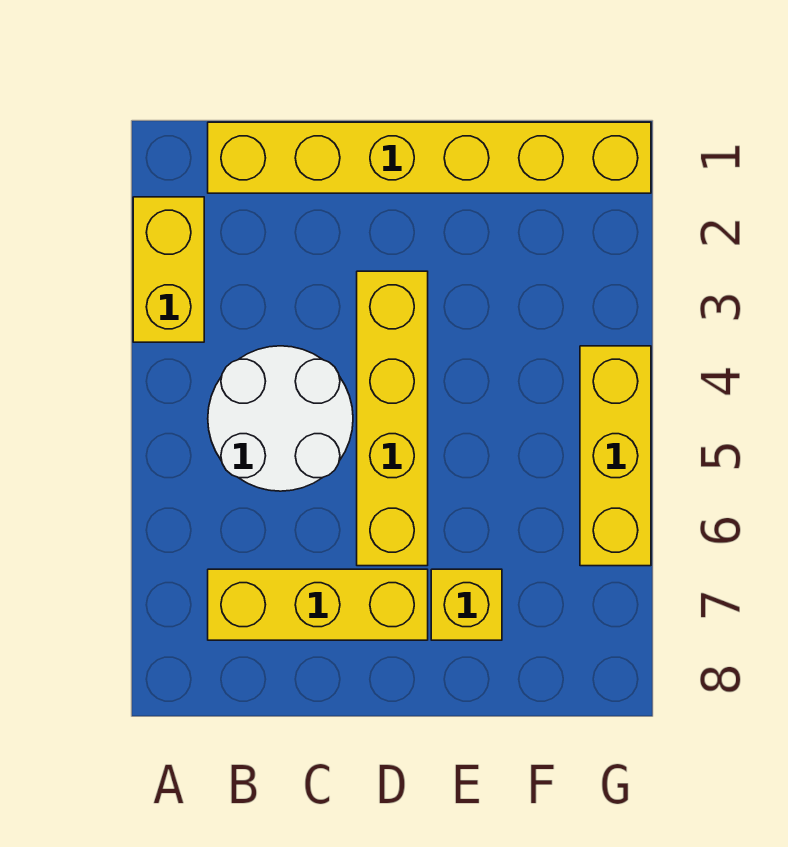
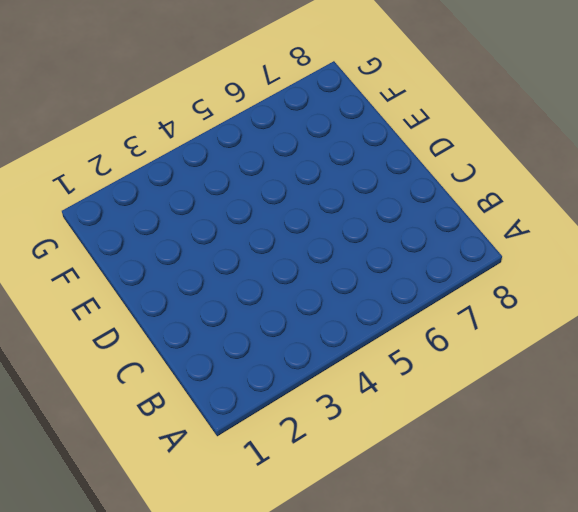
none -> yellow 1x2 brick [133,197,204,342]
none -> yellow 1x6 brick [208,122,651,193]

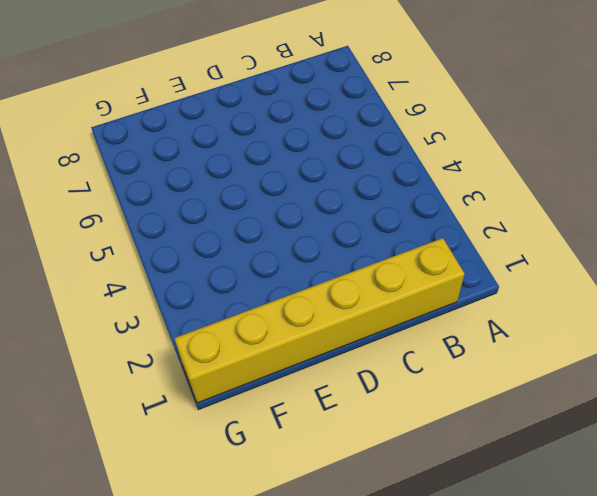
none -> yellow 1x2 brick [133,197,204,342]
none -> white 2x2 round brick [208,346,353,491]

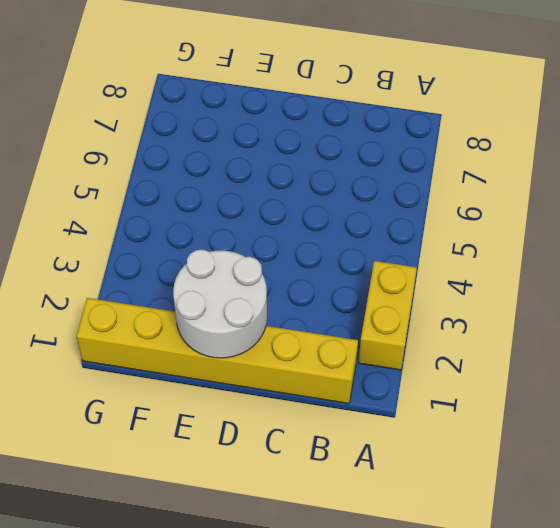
white 2x2 round brick [173,250,267,358] -> white 2x2 round brick moved to [208,346,353,491]
none -> yellow 1x3 brick [208,569,428,640]
none -> yellow 1x4 brick [357,271,428,566]

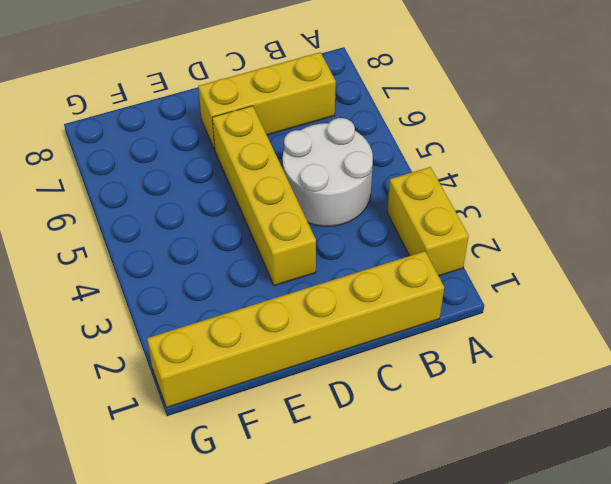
none -> yellow 1x1 brick [431,569,502,640]
none -> yellow 1x3 brick [580,346,651,566]

